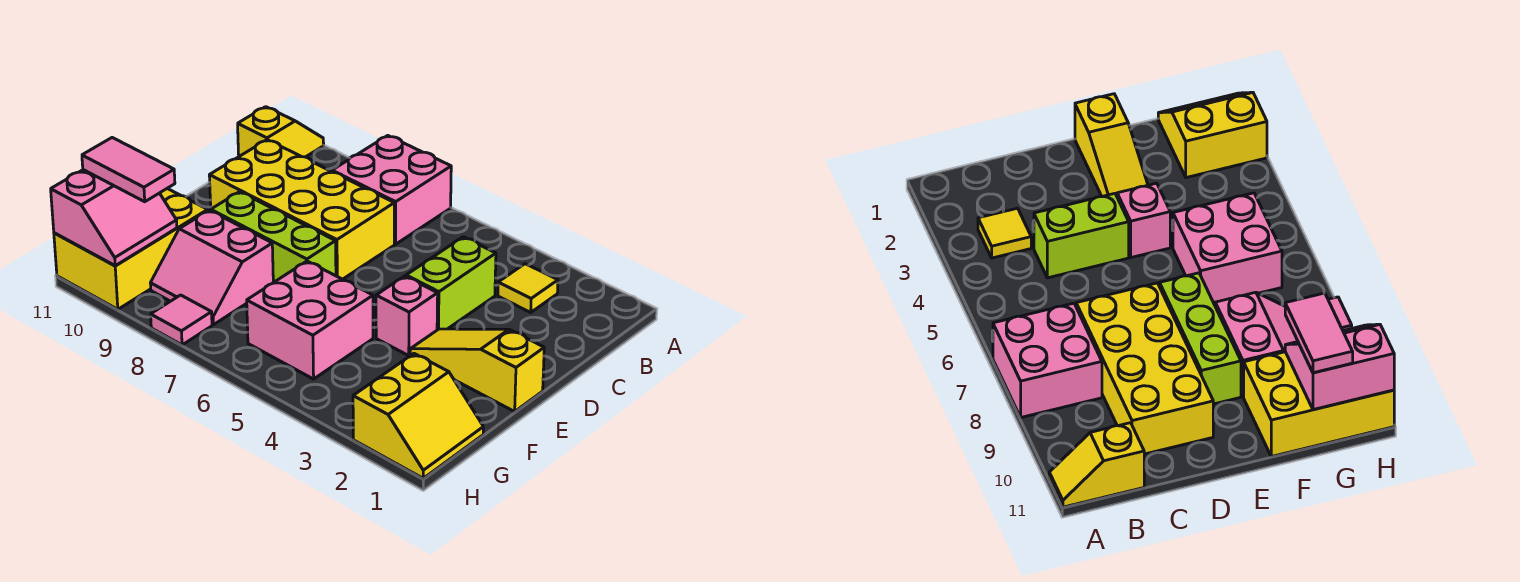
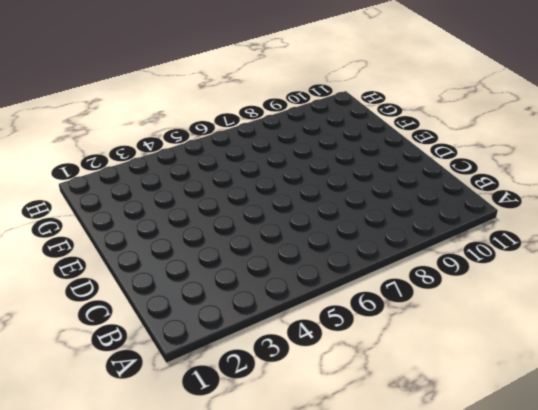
none -> pink 2x2 brick [332,136,451,244]
none -> yellow 1x2 slope [238,107,324,157]
none -> yellow 1x1 tile [498,264,558,312]

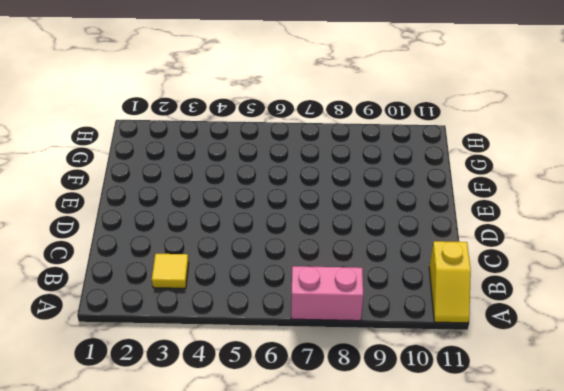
pink 1x2 brick [291,266,363,321] -> pink 2x2 brick [332,136,451,244]
none -> lime 1x2 brick [406,237,496,330]
none -> yellow 2x4 brick [209,140,394,279]
none -> yellow 1x3 slope [410,329,544,411]

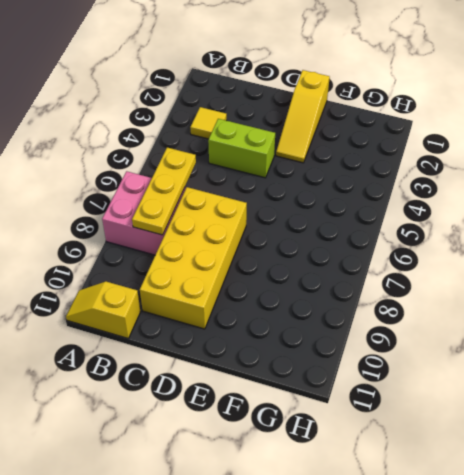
yellow 1x3 plate [132,148,196,235] -> none
none -> pink 1x1 brick [376,276,438,355]
none -> lime 1x3 brick [211,192,336,283]
none -> pink 2x2 brick [247,261,373,379]

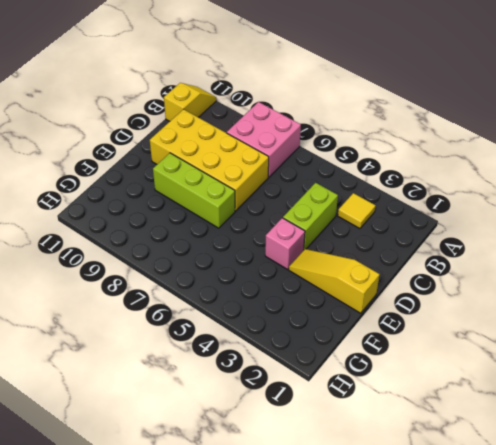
none -> pink 2x2 brick [247,261,373,379]
none -> pink 2x2 slope [151,210,273,325]
none -> yellow 2x3 brick [54,188,208,309]

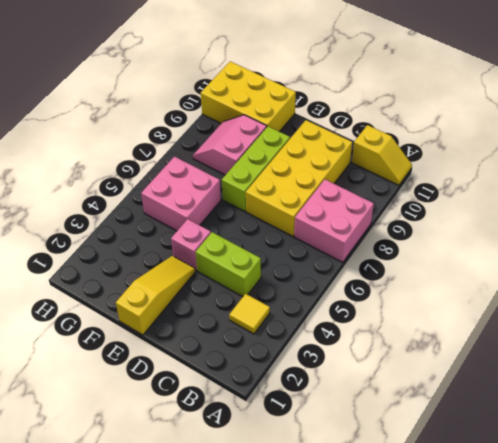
none -> yellow 2x2 slope [353,354,483,478]
none -> pink 1x1 tile [151,295,212,345]
none -> pink 2x2 slope [51,170,177,266]

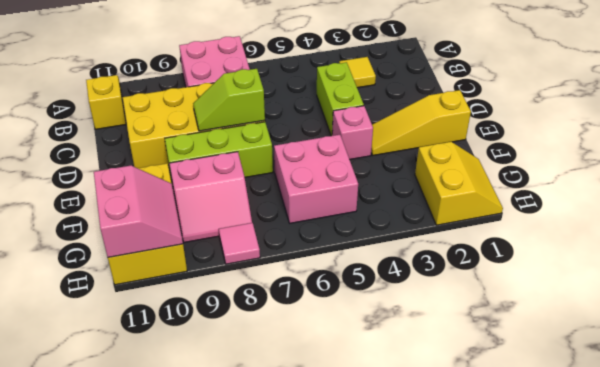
lime 1x2 slope [193,69,265,131] -> none
none -> pink 1x2 tile [82,138,175,202]

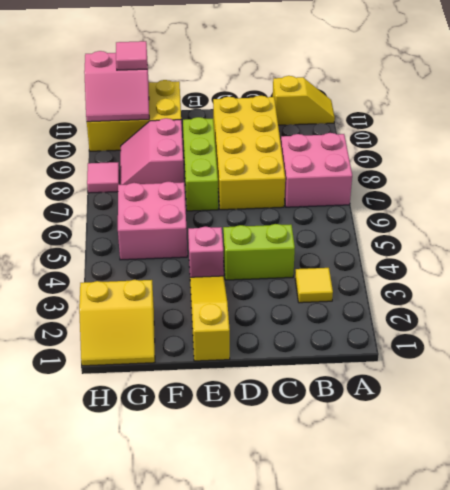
pink 1x1 tile [116,41,147,70] -> pink 1x2 tile [82,138,175,202]

